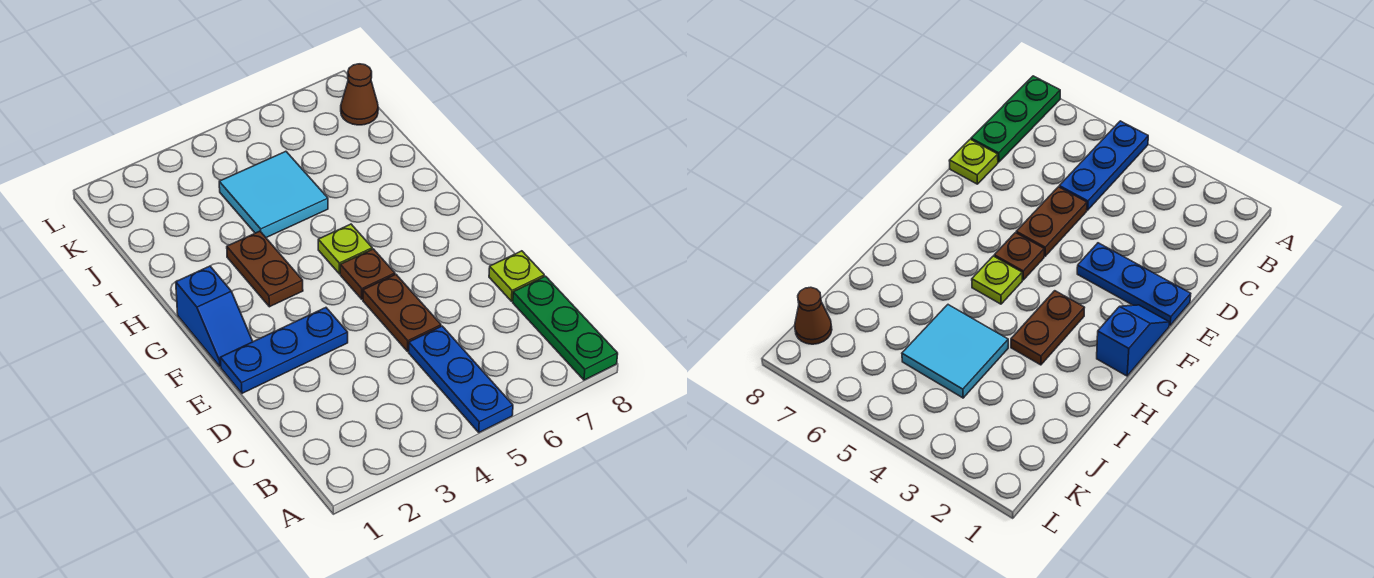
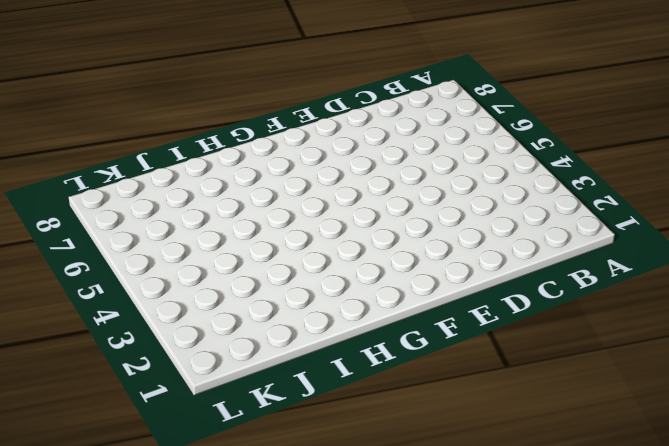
none -> blue 1x3 plate [409,326,513,432]
none -> green 1x3 plate [513,276,618,380]

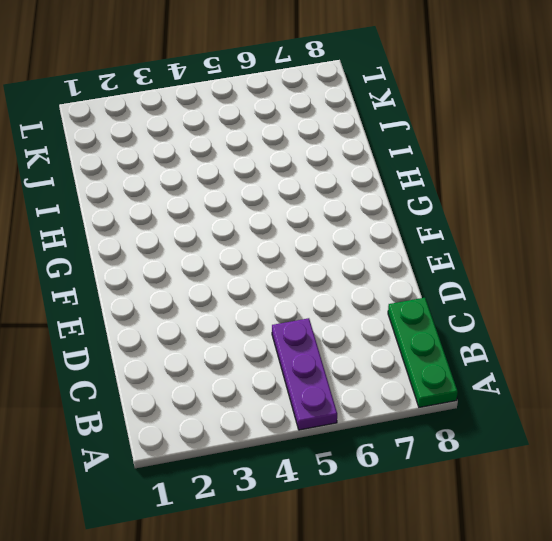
purple 1x3 plate [272,318,337,430] -> blue 1x3 plate [409,326,513,432]
none -> brown 1x2 plate [363,274,441,351]
none -> lime 1x1 plate [489,251,544,301]

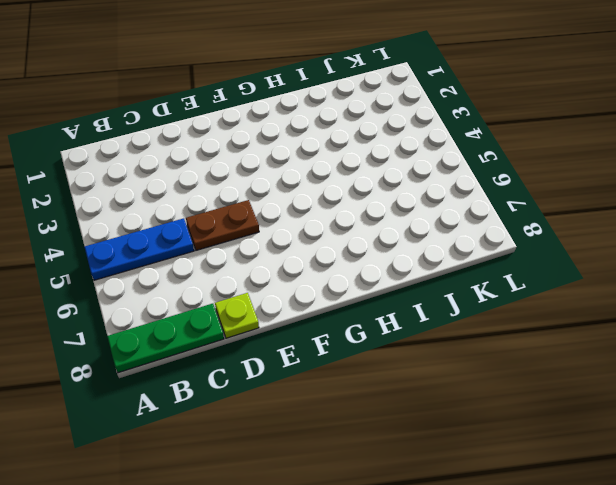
none -> blue 1x3 plate [220,308,348,393]
none -> blue 1x2 slope [176,266,253,366]

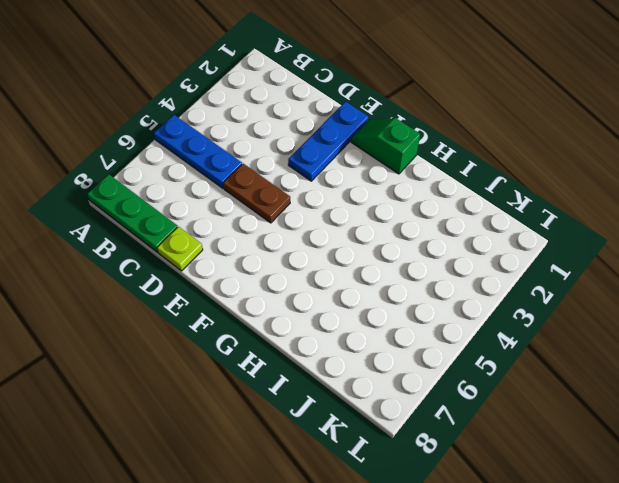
green 1x2 slope [351,118,420,174] -> blue 1x2 slope [176,266,253,366]
none -> brown 1x1 plate [340,249,395,299]
none -> brown 1x2 plate [227,231,303,307]

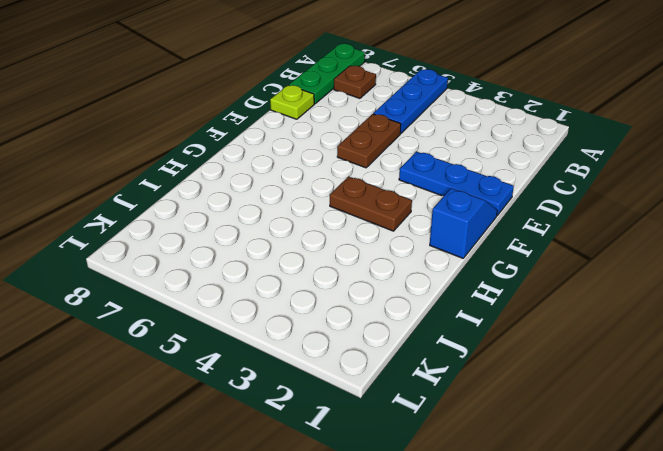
brown 1x1 plate [334,66,376,98] -> brown 1x1 plate moved to [340,249,395,299]
brown 1x2 plate [330,177,412,231] -> brown 1x2 plate turned to [227,231,303,307]
none -> lime 1x1 plate [318,224,372,274]
none -> cyan 2x2 tile [219,151,328,238]

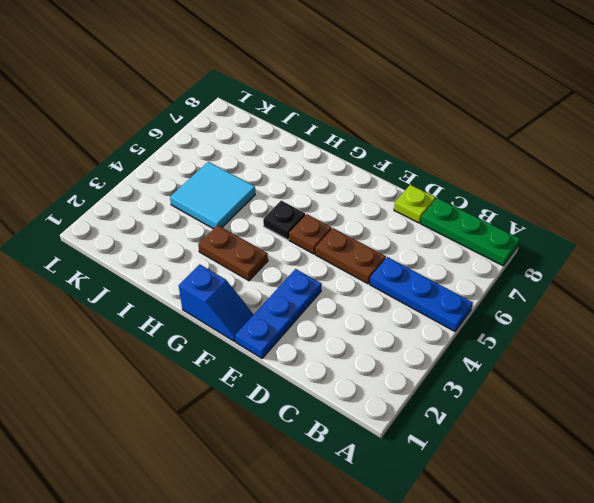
black 1x1 plate [263,201,305,240] -> lime 1x1 plate [318,224,372,274]
none -> brown 1x1 cone [341,64,378,125]

